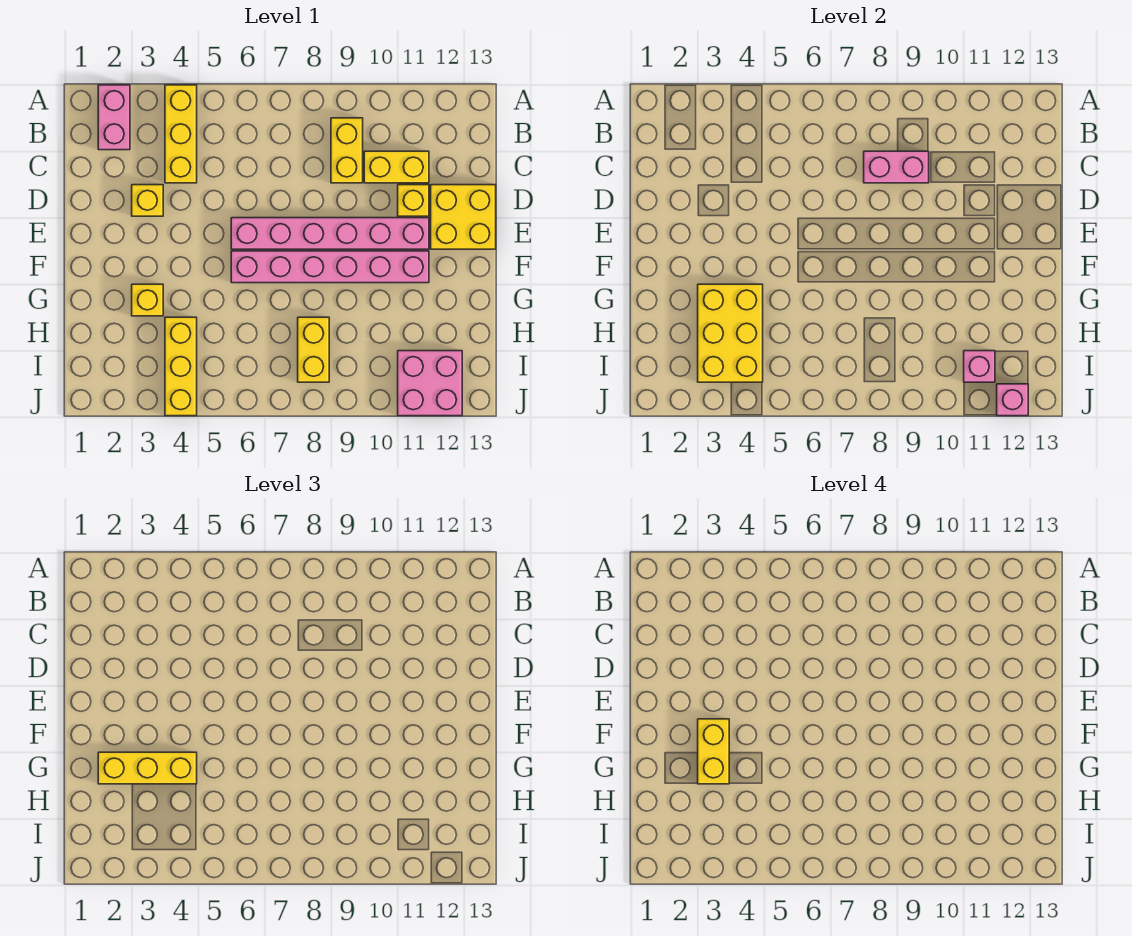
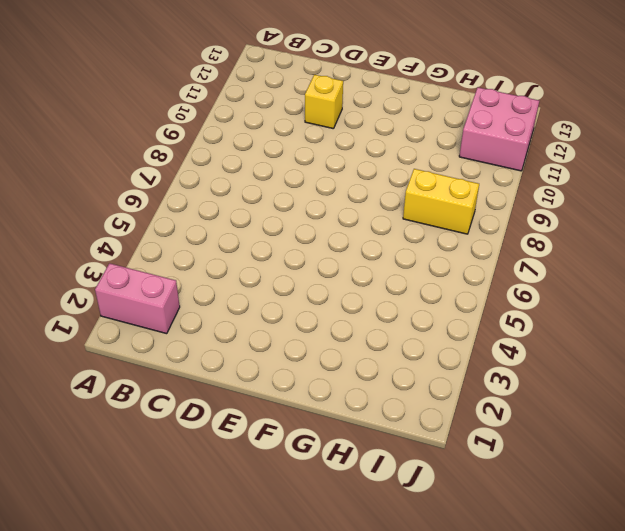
none -> yellow 1x3 brick [165,85,197,183]
none -> yellow 1x2 brick [331,118,363,183]
none -> yellow 1x2 brick [364,151,429,183]

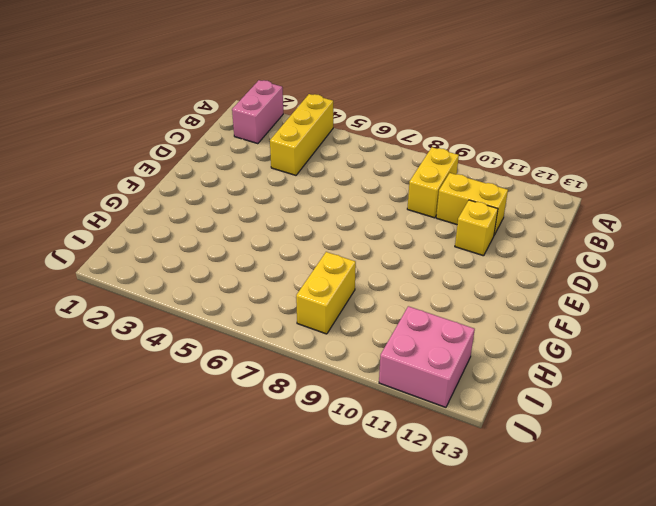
none -> yellow 1x1 brick [132,185,163,216]
none -> yellow 2x2 brick [431,185,496,249]
none -> pink 1x6 brick [231,218,429,249]

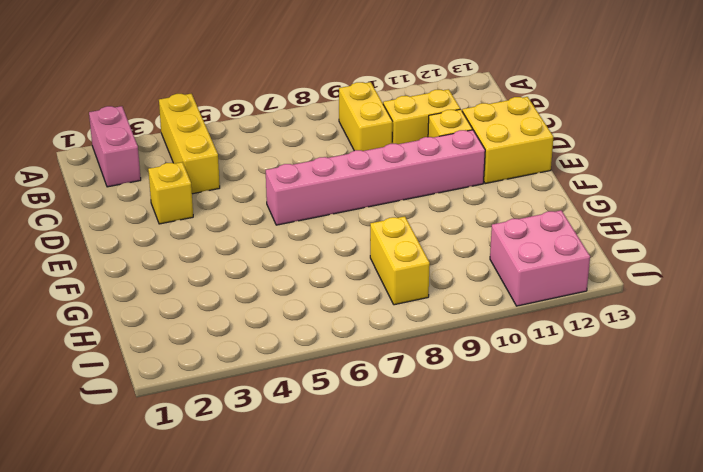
none -> pink 1x6 brick [231,251,429,283]
none -> yellow 1x1 brick [132,284,163,316]
none -> yellow 1x3 brick [165,317,197,416]

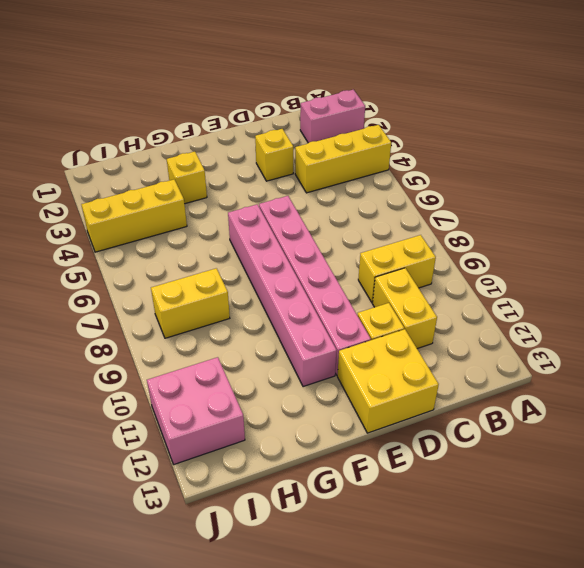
none -> pink 1x2 brick [864,151,929,183]
none -> yellow 2x3 brick [698,284,763,382]
none -> pink 1x1 brick [964,351,995,382]

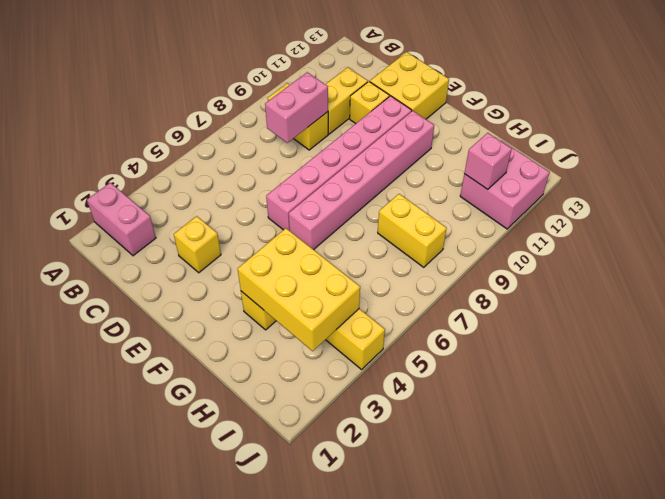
none -> yellow 1x3 brick [165,85,197,183]
none -> pink 1x1 brick [997,384,1028,416]
none -> yellow 1x3 brick [98,752,197,784]

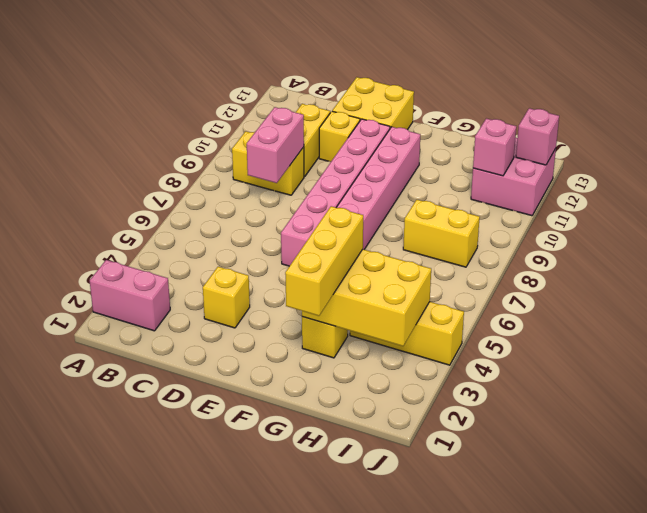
none -> yellow 1x3 brick [165,85,197,183]
none -> yellow 1x2 brick [698,719,729,784]

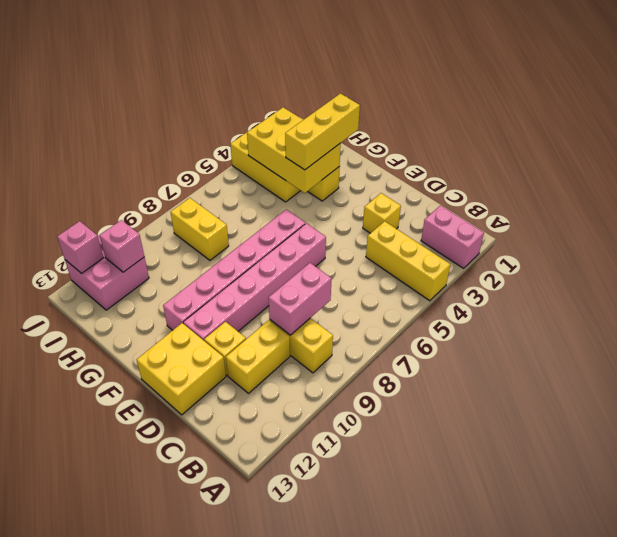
none -> yellow 1x2 brick [698,719,729,784]

